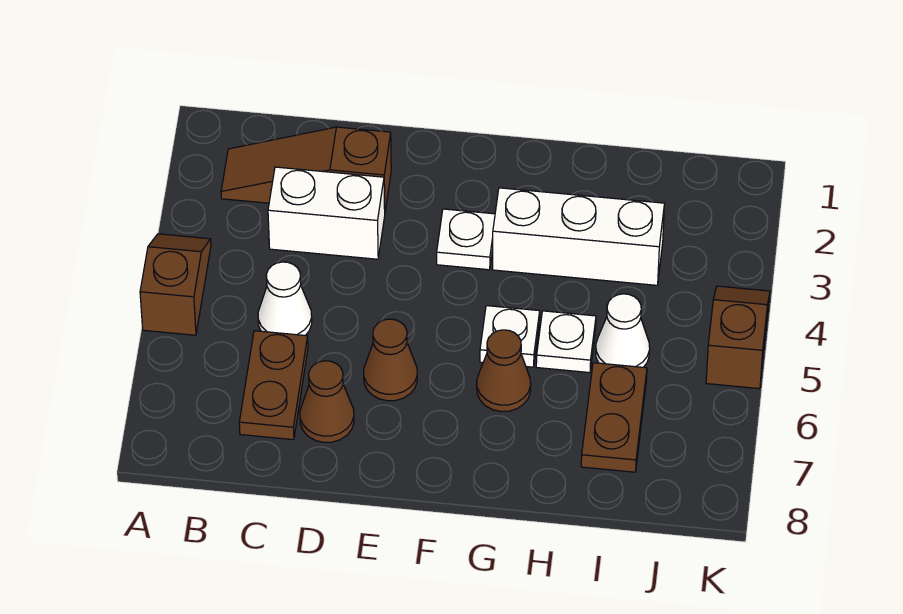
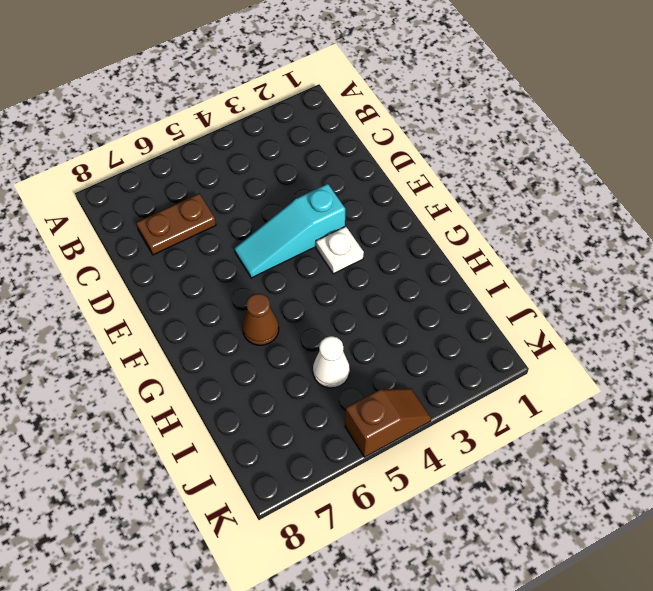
cyan 1x3 slope [235,184,345,278] -> none
none -> brown 1x2 slope [140,234,211,335]
none -> brown 1x3 slope [221,127,391,210]
none -> white 1x2 brick [268,167,385,259]

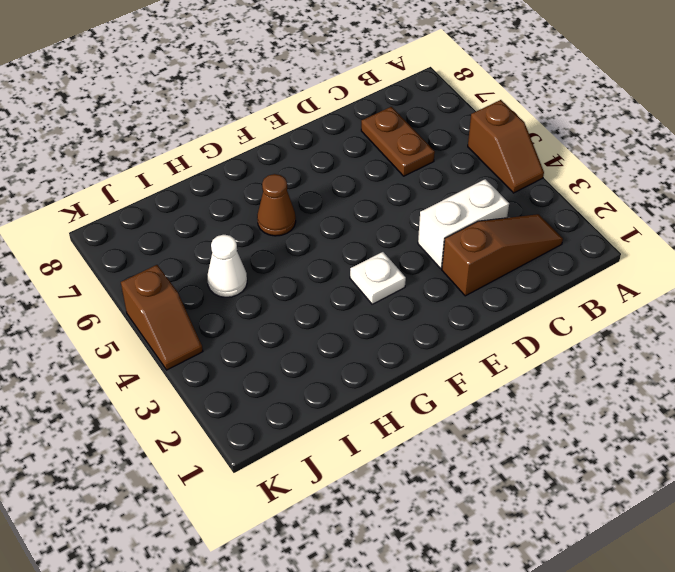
none -> white 1x1 cone [258,262,312,335]
none -> brown 1x1 cone [300,361,354,442]
none -> brown 1x1 cone [364,319,417,401]

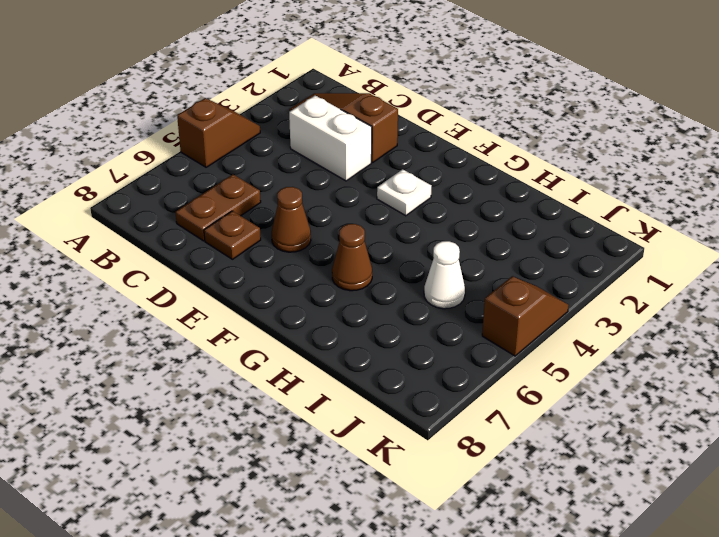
brown 1x1 plate [204,211,261,259] -> brown 1x1 cone [300,361,354,442]
none -> white 1x1 cone [258,262,312,335]
none -> white 1x3 brick [492,188,665,285]
none -> white 1x1 plate [480,306,540,367]

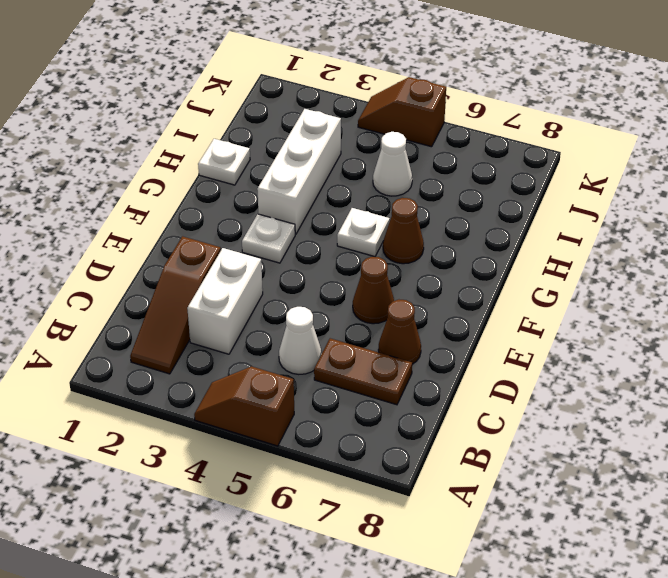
white 1x1 plate [198,139,250,185] -> white 1x1 plate moved to [536,311,596,373]
none -> brown 1x2 plate [581,363,647,472]

